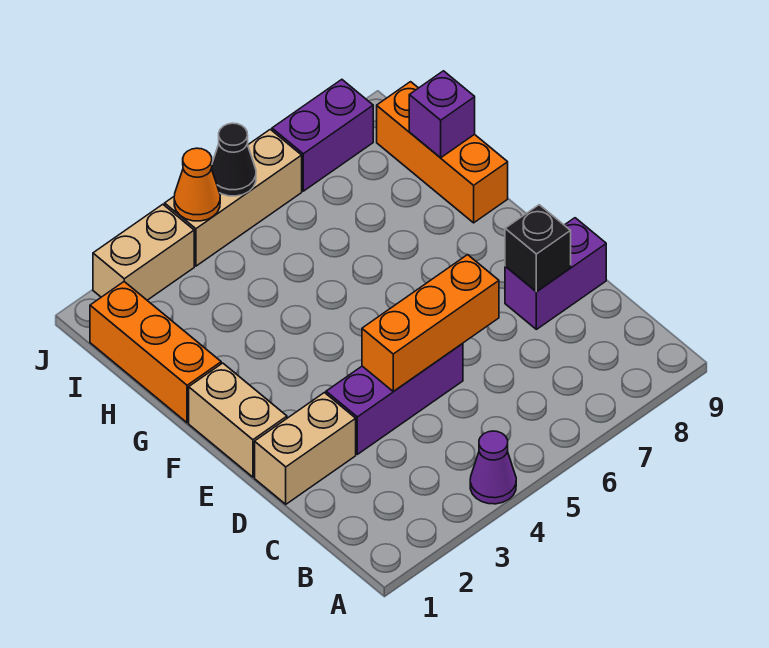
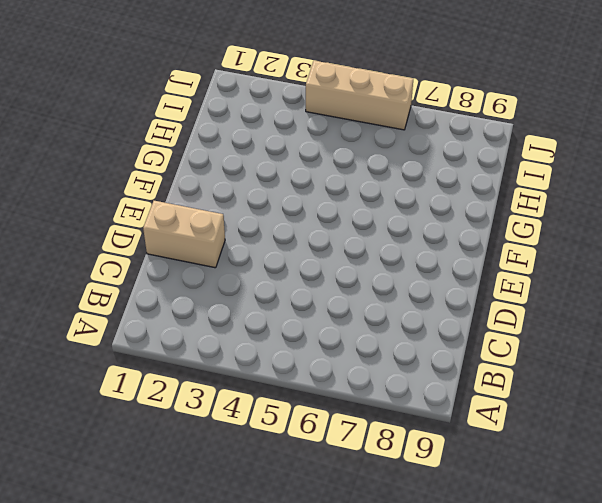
none -> purple 1x1 cone [470,431,516,504]
none -> purple 1x3 brick [326,343,463,454]
none -> purple 1x2 brick [505,218,606,329]

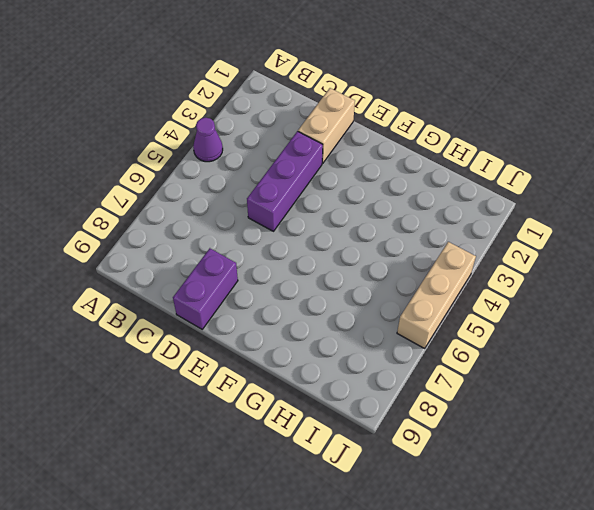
none -> tan 1x2 brick [189,363,287,477]
none -> orange 1x3 brick [90,282,221,423]
none -> orange 1x3 brick [377,82,508,223]

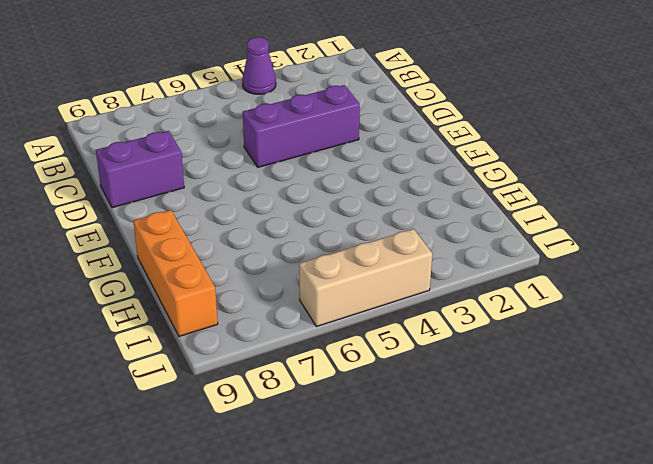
none -> tan 1x2 brick [255,393,356,504]
none -> tan 1x2 brick [189,363,287,477]
none -> orange 1x3 brick [90,282,221,423]

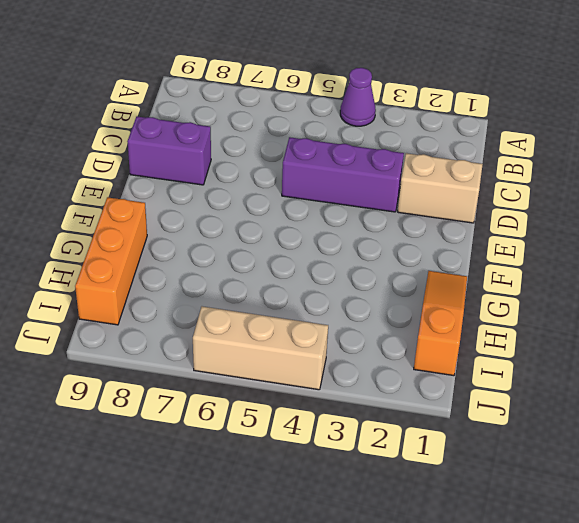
orange 1x3 slope [414,271,467,376] -> orange 1x3 brick [90,282,221,423]
none -> tan 1x2 brick [189,363,287,477]
none -> tan 1x2 brick [93,204,194,300]
none -> purple 1x2 brick [272,80,373,191]

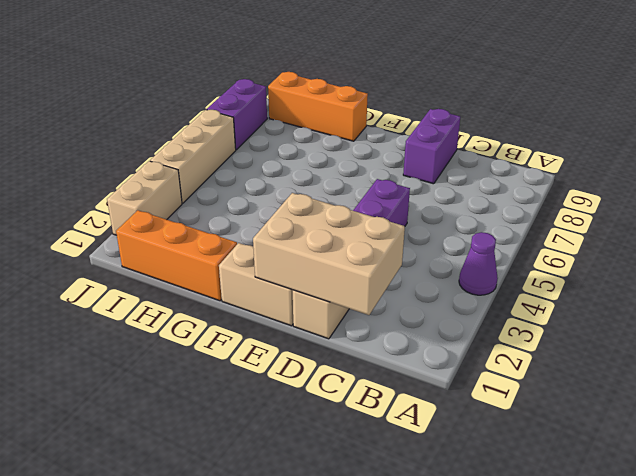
tan 2x3 brick [253,193,405,315] -> none
none -> orange 1x3 brick [362,255,499,392]
none -> black 1x1 brick [505,205,571,292]
none -> purple 1x1 brick [409,71,475,158]

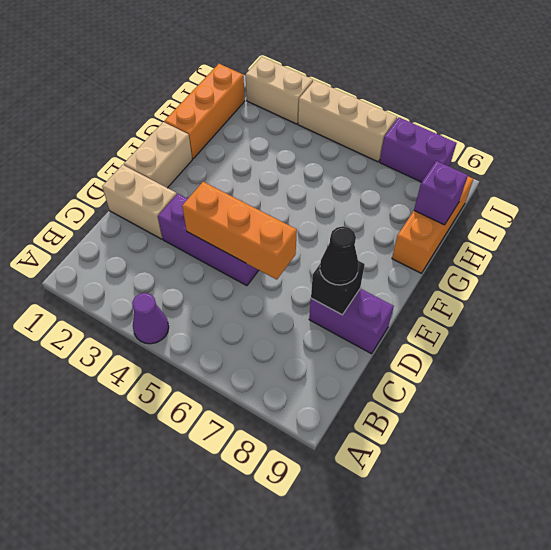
black 1x1 cone [320,226,359,285] -> black 1x1 cone moved to [211,123,256,196]
none -> orange 1x1 cone [174,148,220,221]

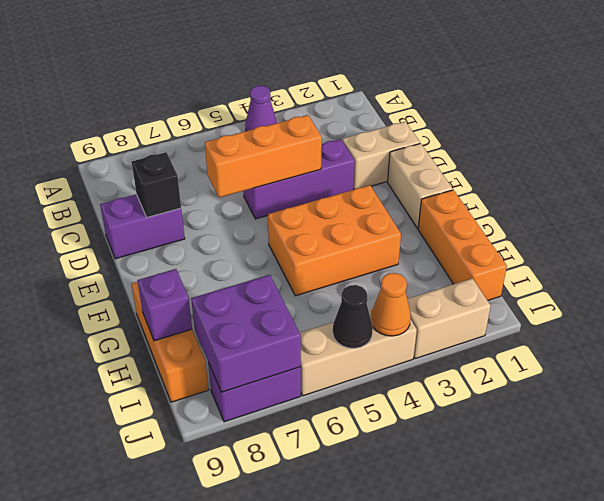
orange 2x3 brick [268,185,401,296] -> none
purple 2x2 brick [191,275,301,392] -> none

